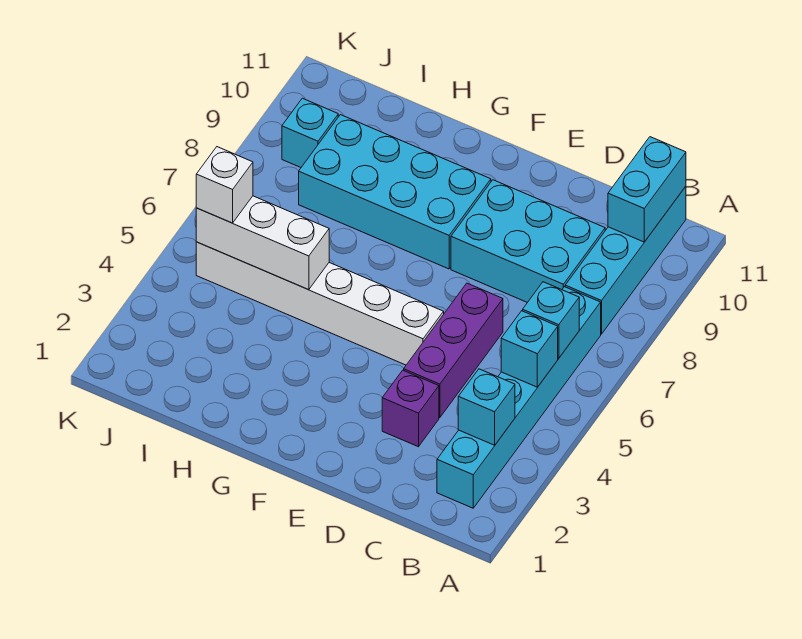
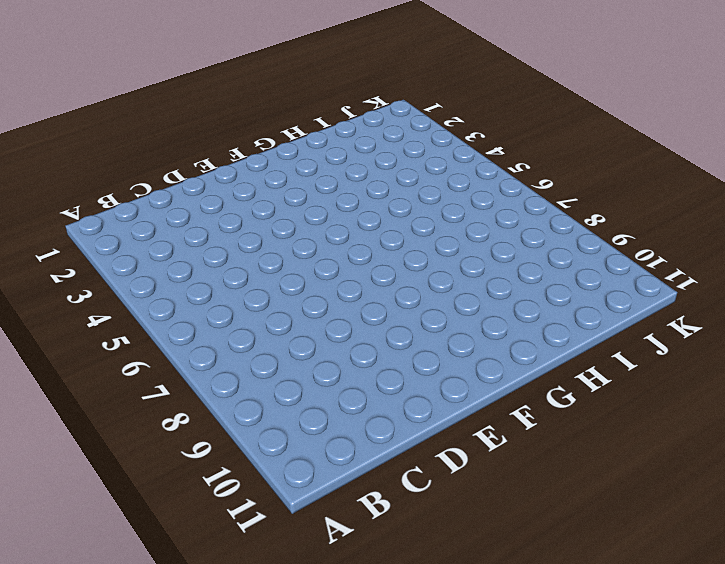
none -> cyan 1x6 brick [437,287,601,508]
none -> cyan 1x4 brick [565,186,686,334]
none -> cyan 2x3 brick [451,180,605,302]

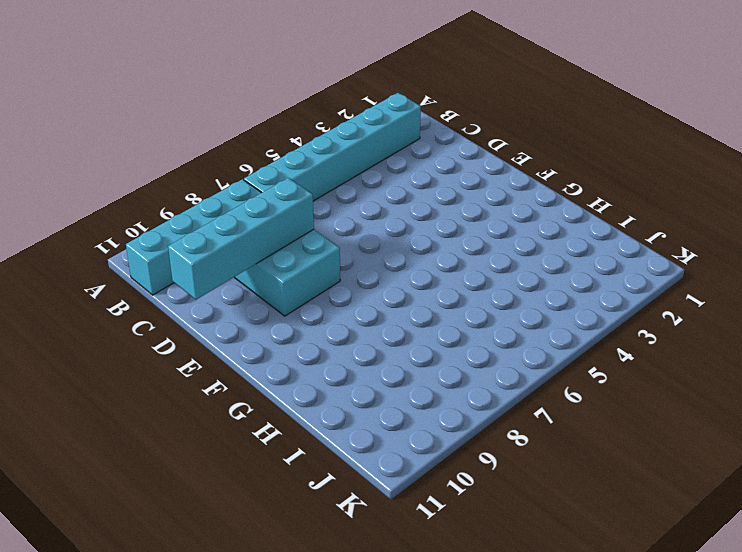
cyan 1x4 brick [168,178,314,300] -> none
none -> purple 1x1 brick [382,370,439,447]
none -> purple 1x3 brick [404,283,503,418]
none -> white 1x6 brick [196,242,444,365]

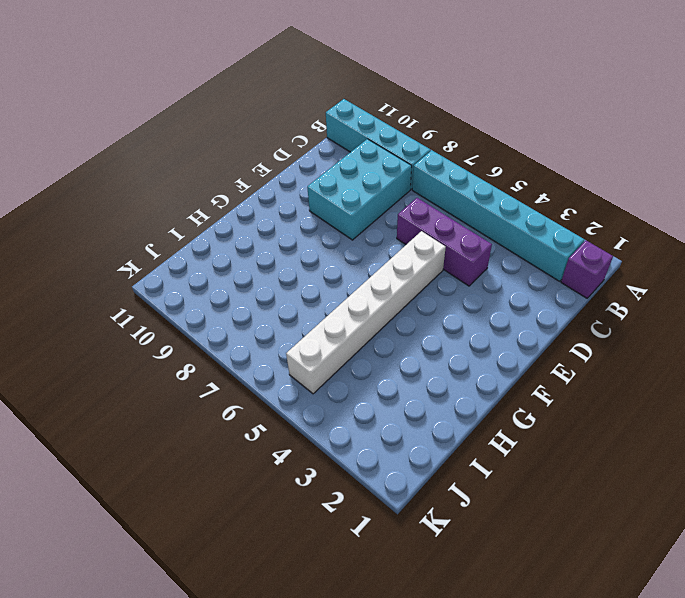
purple 1x1 brick [561,241,613,298] -> purple 1x1 brick moved to [382,370,439,447]
none -> cyan 2x4 brick [299,115,491,269]
none -> cyan 1x1 brick [282,98,338,167]
none -> cyan 1x1 brick [458,369,515,445]

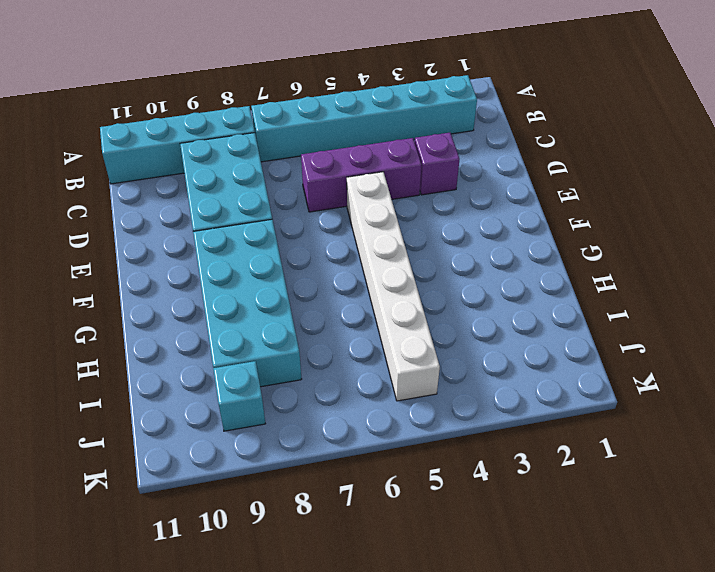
none -> cyan 1x1 brick [458,369,515,445]
none -> cyan 1x1 brick [501,311,558,387]
none -> cyan 1x1 brick [523,282,579,358]

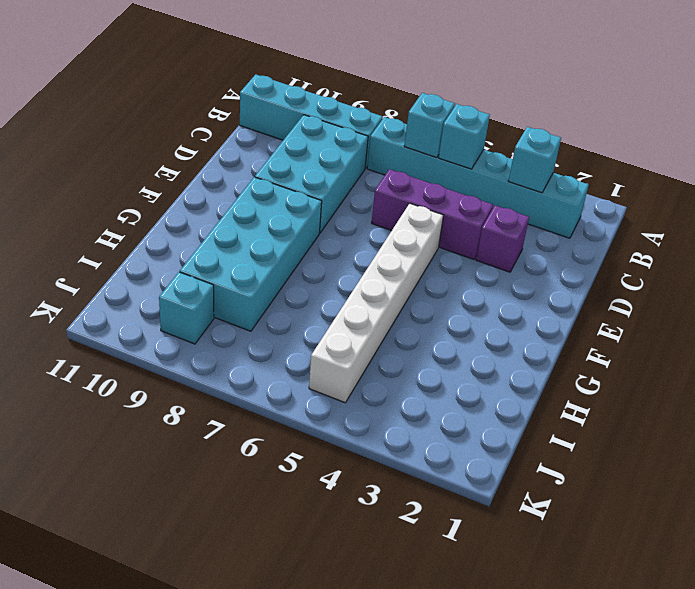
none -> cyan 1x2 brick [608,137,686,242]
none -> white 1x3 brick [196,196,329,290]
none -> white 1x1 brick [196,147,253,223]

